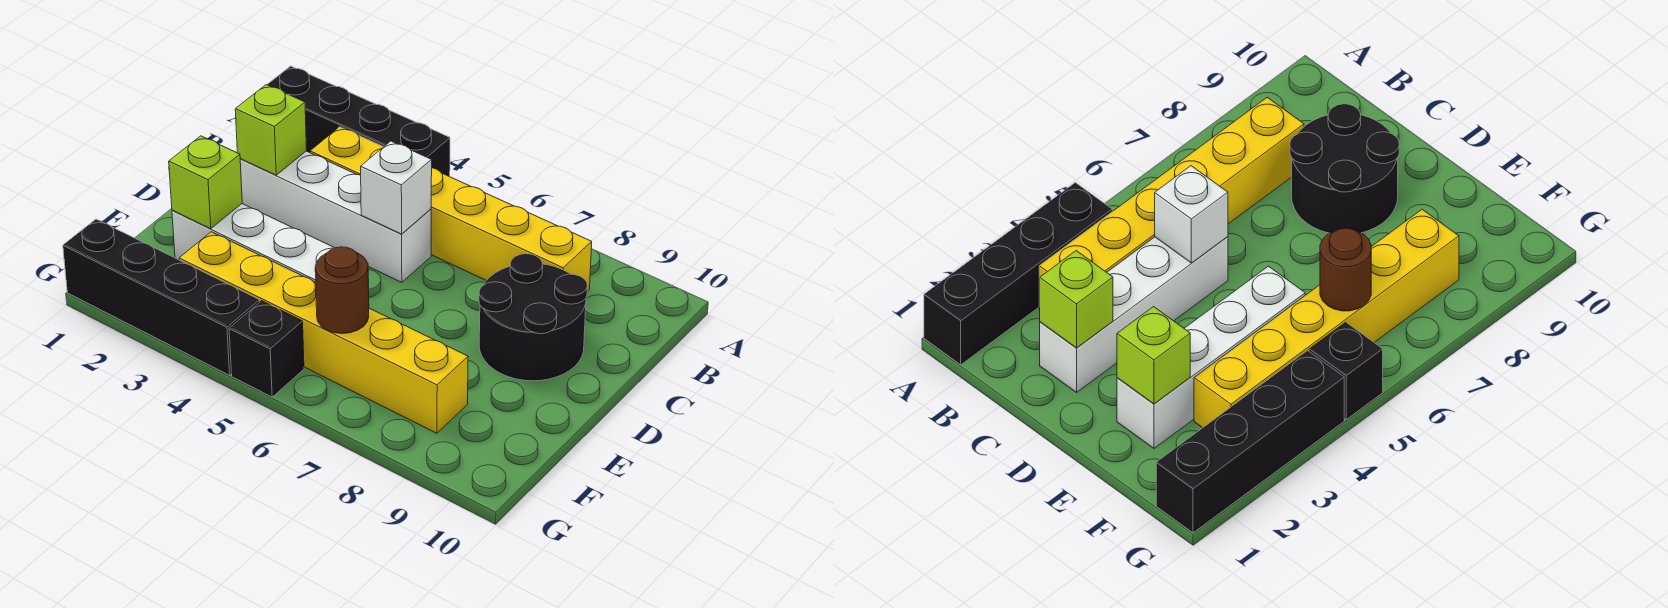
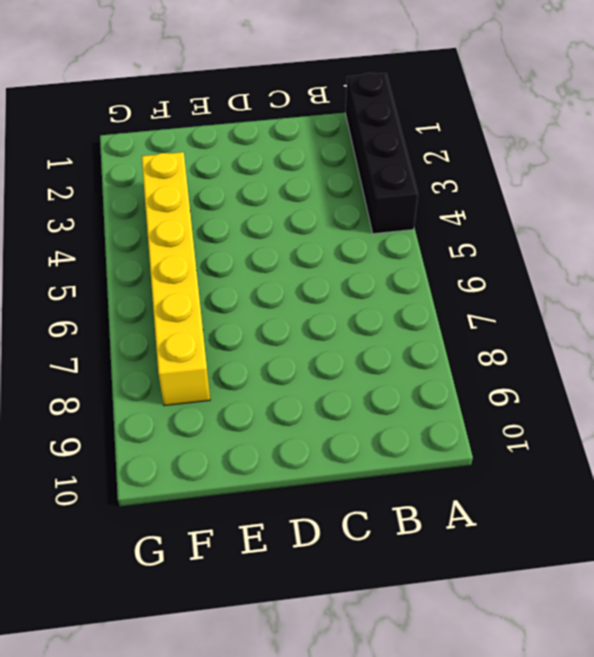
none -> yellow 1x6 brick [310,127,592,291]
none -> white 1x4 brick [240,151,431,282]
none -> black 2x2 round brick [479,254,587,381]

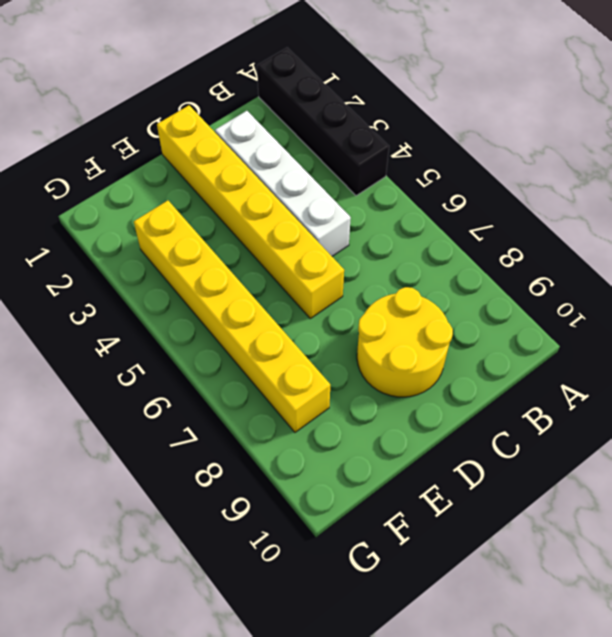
yellow 2x2 round brick [357,287,453,397] -> black 2x2 round brick [479,254,587,381]
yellow 1x6 brick [157,105,344,319] -> yellow 1x6 brick moved to [310,127,592,291]
none -> white 1x4 brick [172,204,369,292]
none -> black 1x4 brick [63,219,260,375]
none -> black 1x1 brick [229,301,304,397]

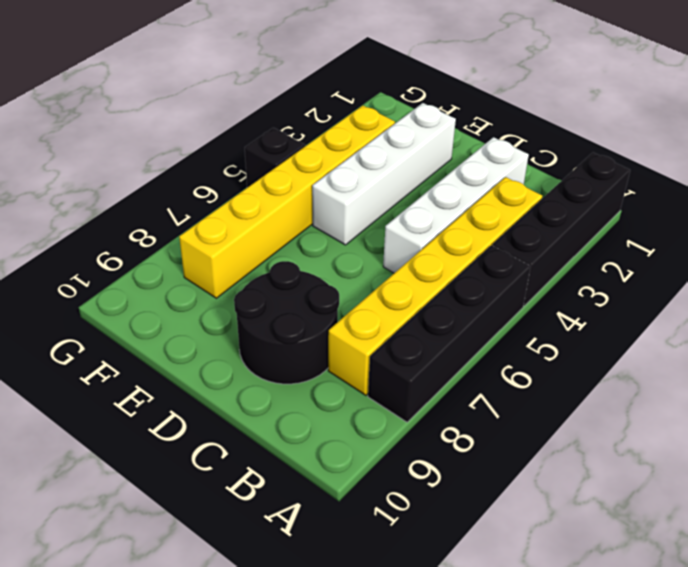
black 1x4 brick [368,245,531,422] -> black 1x4 brick moved to [63,219,260,375]
none -> lime 1x1 brick [235,85,307,175]
none -> white 1x1 brick [361,141,432,234]
none -> lime 1x1 brick [169,136,242,229]

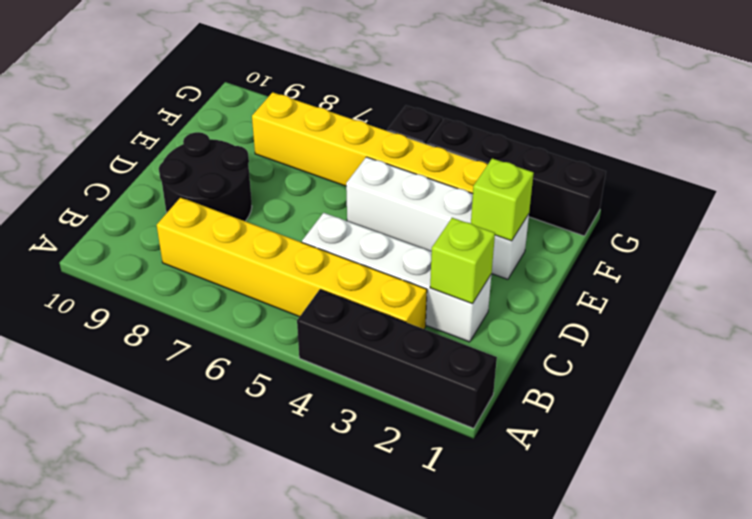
none -> white 1x1 brick [361,141,432,234]
none -> brown 1x1 round brick [315,247,369,334]

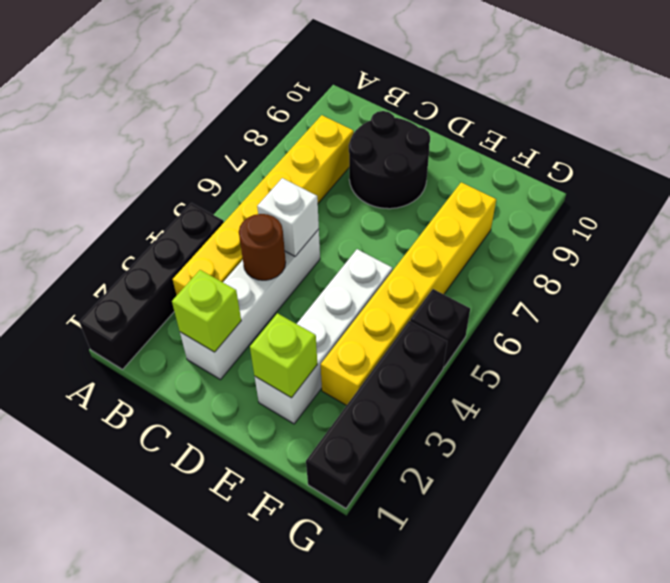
brown 1x1 round brick [239,214,286,280] -> brown 1x1 round brick moved to [315,247,369,334]

